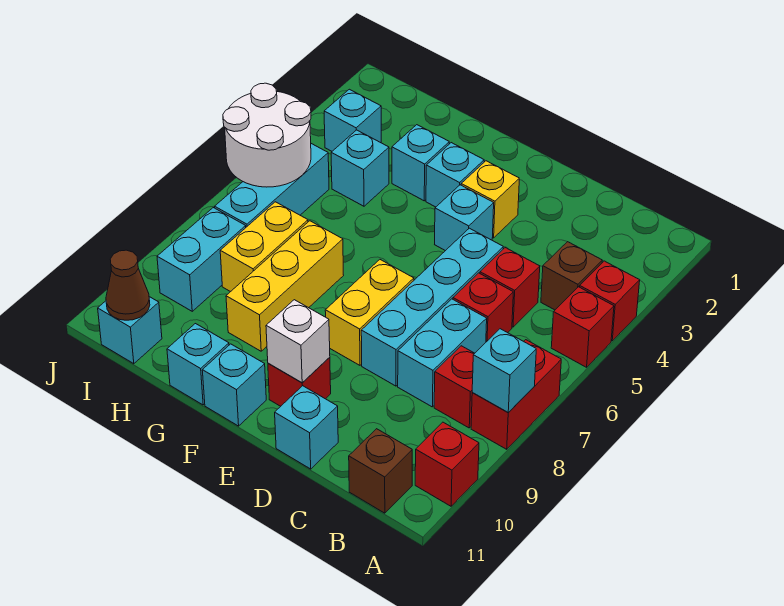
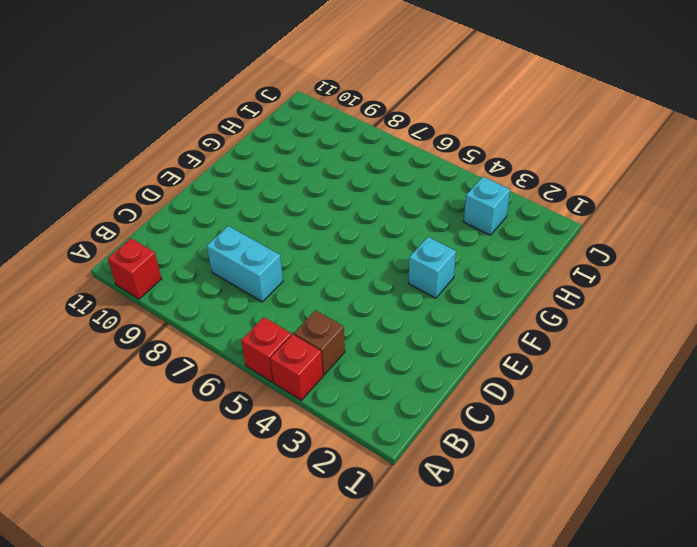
none -> red 1x2 brick [471,340,561,449]
none -> red 1x1 brick [434,346,475,428]
none -> brown 1x1 brick [349,429,412,513]
none -> red 1x1 brick [480,248,540,327]

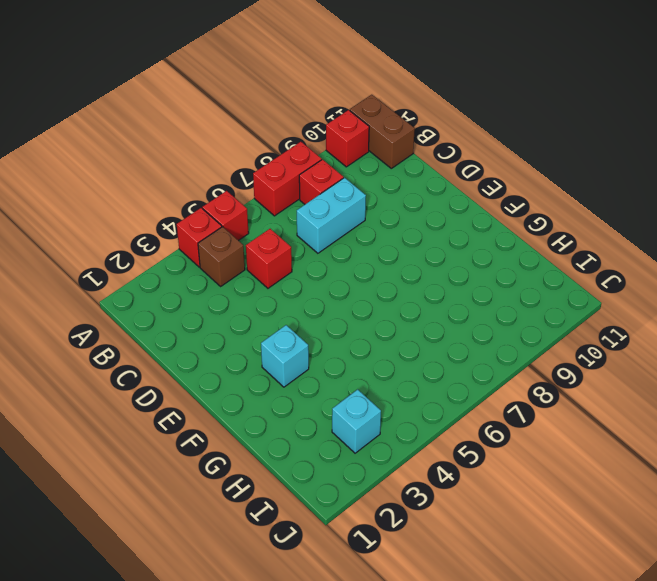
brown 1x2 brick [350,95,415,168] -> brown 1x1 brick [349,429,412,513]
none -> red 1x1 brick [453,273,513,342]
none -> cyan 1x4 brick [361,228,503,386]
none -> cyan 1x1 brick [275,386,338,469]
none -> yellow 1x1 brick [461,161,519,238]

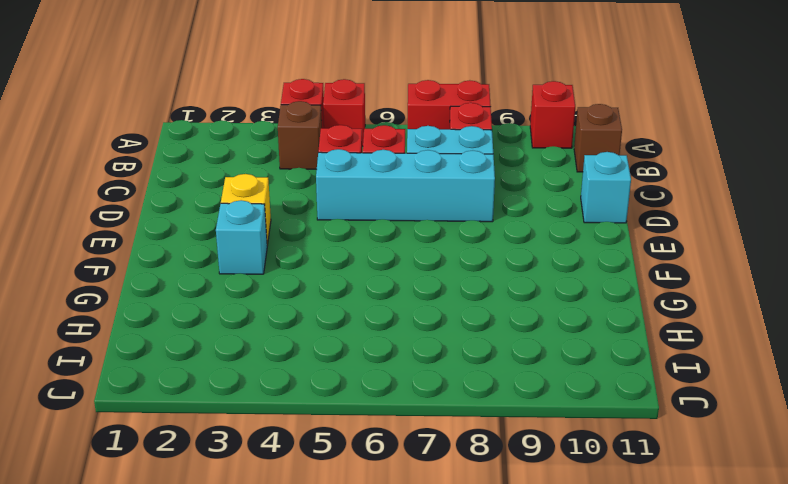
none -> cyan 1x1 brick [435,185,494,251]
none -> yellow 1x2 brick [325,260,414,365]
none -> red 1x1 brick [268,357,331,406]
none -> cyan 1x1 brick [202,344,266,426]

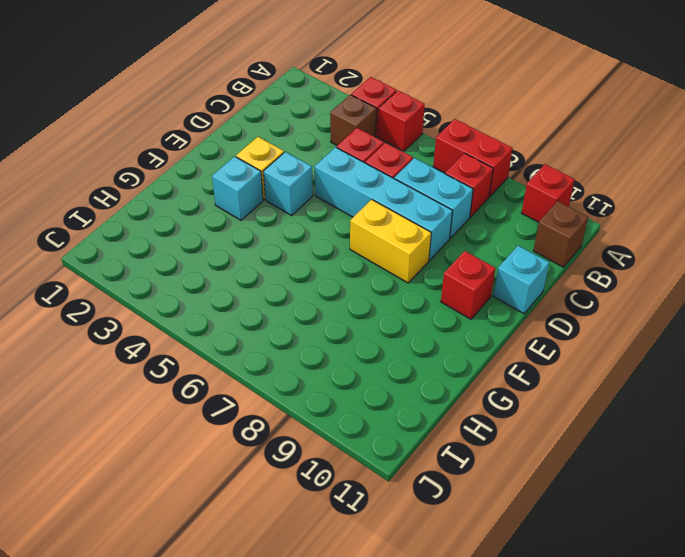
none -> cyan 1x1 brick [202,344,266,426]
none -> cyan 1x1 brick [392,125,449,201]
none -> yellow 1x3 brick [226,221,344,351]
none -> cyan 1x1 brick [167,324,229,405]

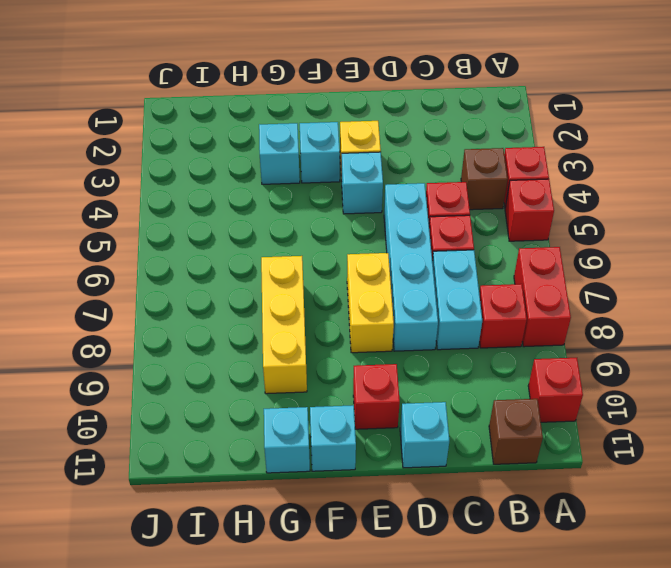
none -> cyan 1x1 brick [331,130,389,206]
none -> yellow 1x2 brick [220,202,308,292]
none -> cyan 1x1 brick [324,89,381,151]
none -> cyan 1x3 brick [215,144,329,227]

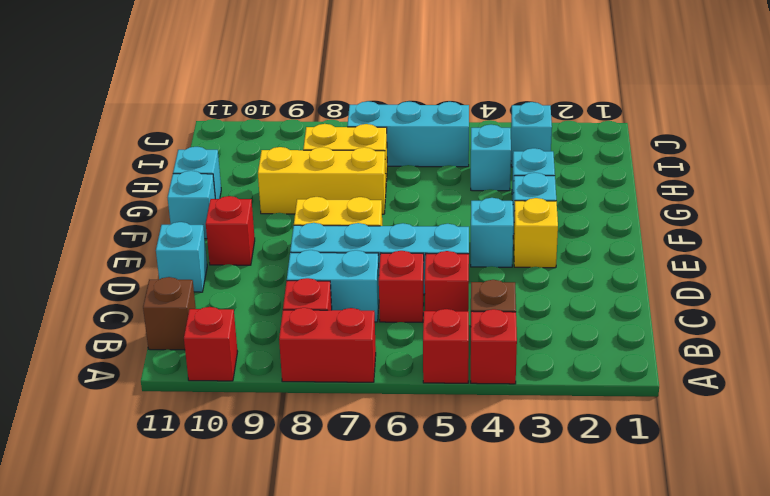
none -> cyan 1x2 brick [157,208,246,311]
none -> cyan 1x1 brick [98,297,162,364]
none -> cyan 1x1 brick [472,329,536,413]
none -> white 1x1 brick [266,300,330,383]

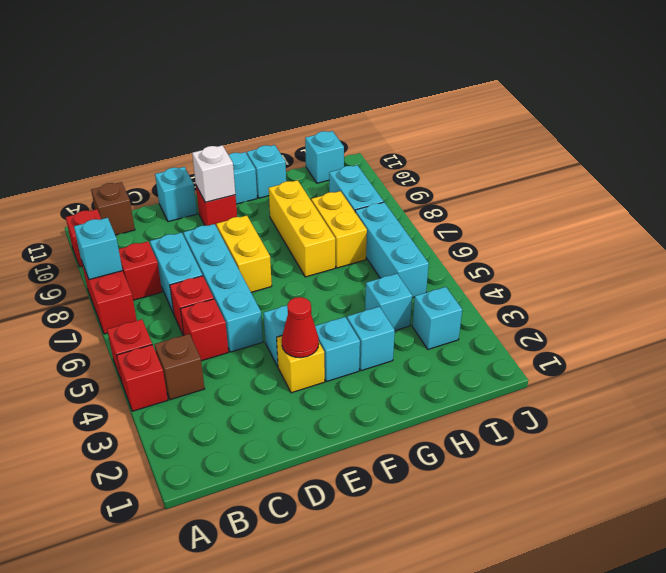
red 1x1 cone [282,297,319,358] -> none
none -> white 2x2 round brick [223,83,311,187]
none -> brown 1x1 cone [106,250,150,320]

